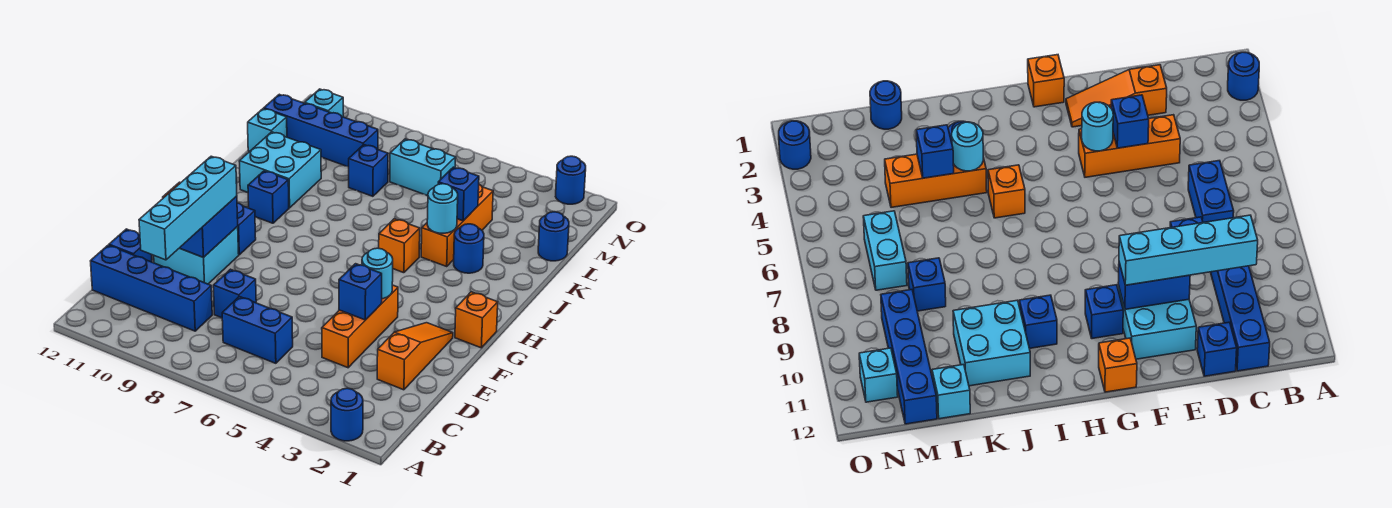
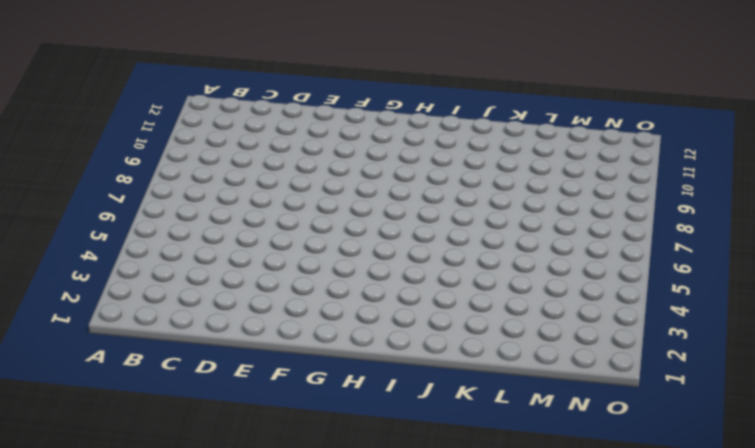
none -> blue 1x1 round brick [331,388,363,441]
none -> blue 1x2 brick [222,297,293,363]
none -> blue 1x4 brick [91,245,212,331]

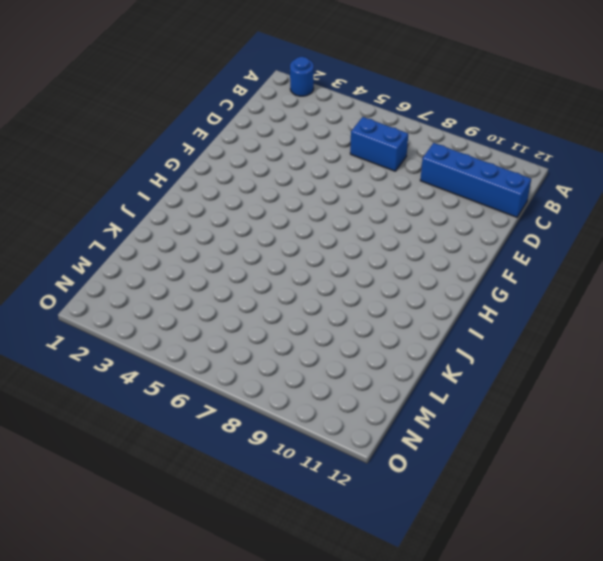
none -> orange 1x3 slope [377,323,453,390]
none -> orange 1x3 brick [322,285,398,368]
none -> blue 1x1 brick [213,269,256,318]

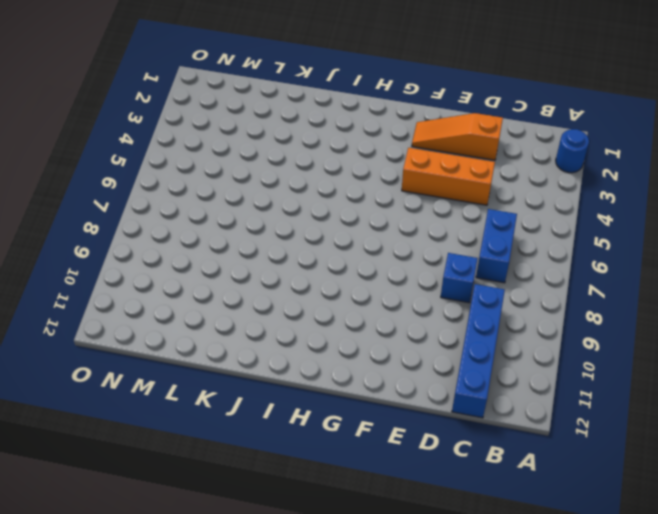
none -> blue 1x1 brick [109,229,152,262]
none -> cyan 2x2 brick [154,227,239,284]
none -> orange 1x1 brick [455,292,498,348]

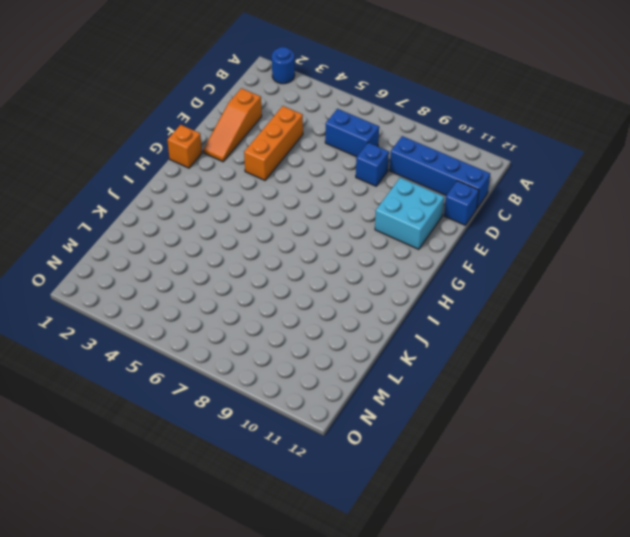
none -> blue 1x1 brick [237,203,256,255]
none -> orange 1x1 brick [1099,338,1137,392]
none -> orange 1x1 brick [379,219,420,273]

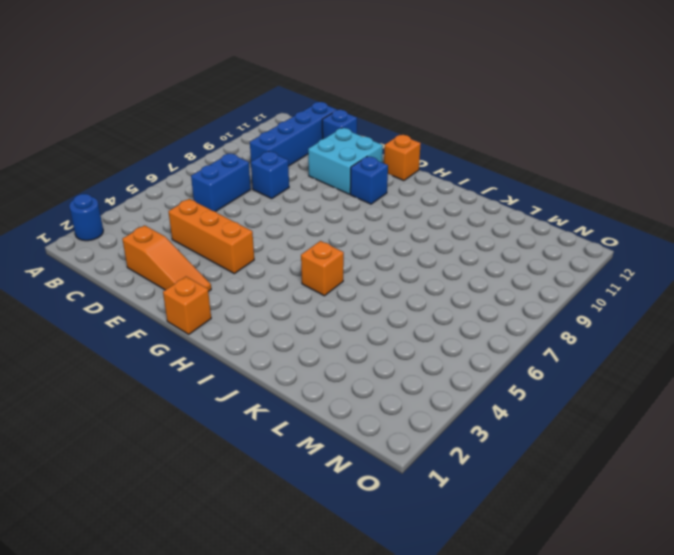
none -> blue 1x1 brick [248,171,289,223]
none -> blue 1x1 round brick [454,224,484,273]
none -> orange 1x3 brick [421,185,493,266]

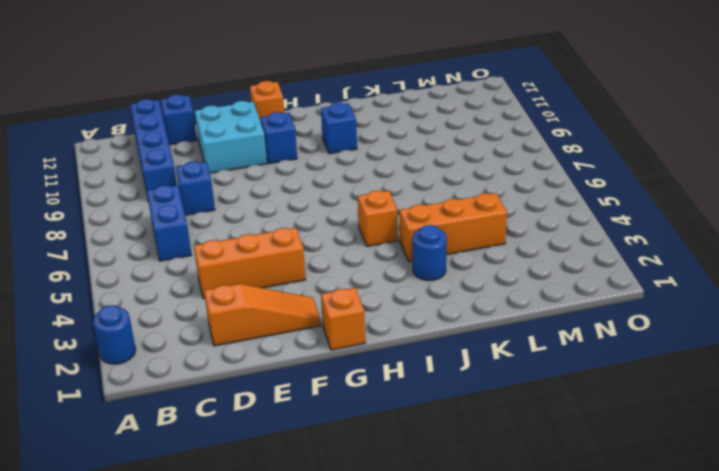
none -> cyan 2x2 brick [239,132,321,208]
none -> blue 1x1 round brick [538,212,569,261]
none -> blue 1x1 brick [349,145,388,196]

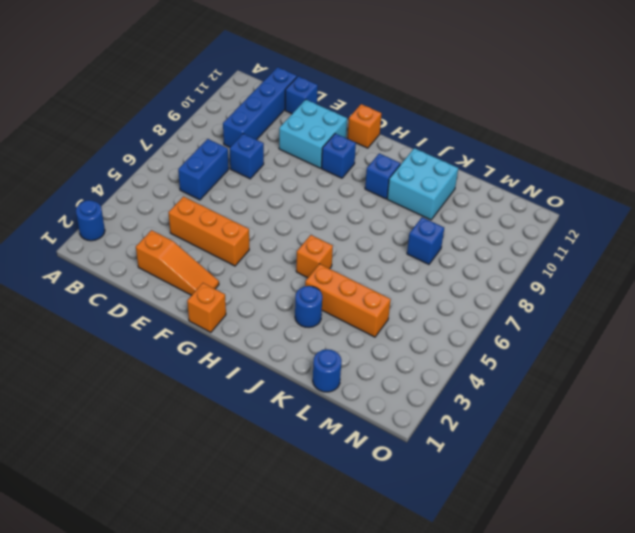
none -> cyan 1x1 brick [248,109,287,151]
none -> cyan 1x2 brick [390,139,456,196]
none -> blue 1x4 brick [264,94,378,167]

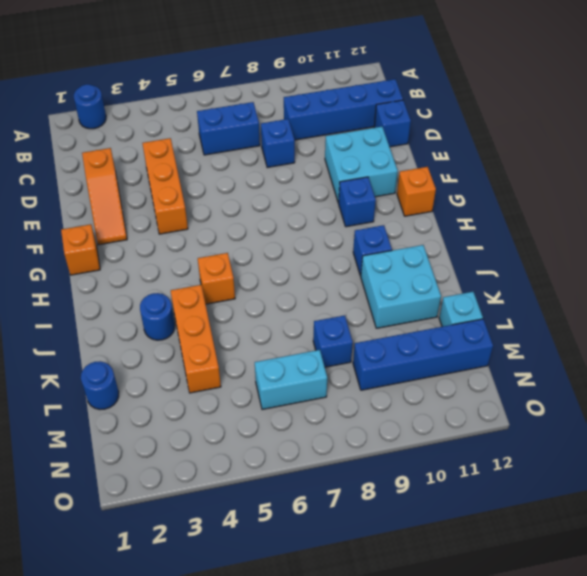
none -> cyan 1x1 brick [305,89,343,117]
none -> blue 1x1 round brick [556,156,586,204]
none -> blue 1x1 brick [339,264,382,320]

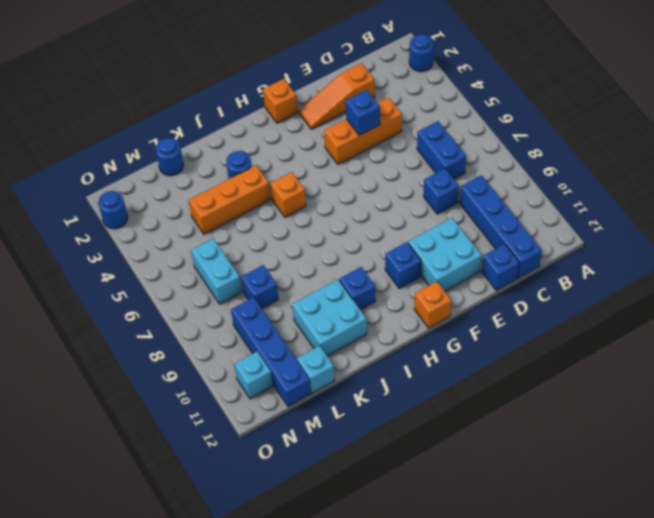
none -> blue 1x2 brick [180,196,238,258]
none -> cyan 1x1 round brick [362,248,393,299]
none -> cyan 1x1 round brick [427,184,458,233]

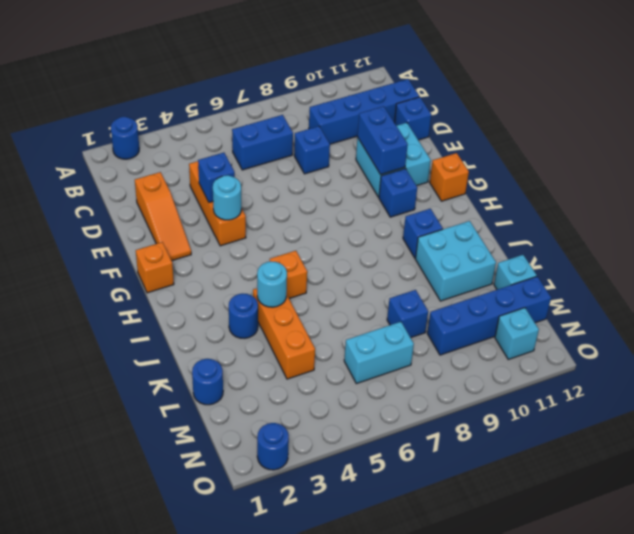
none -> blue 1x1 brick [438,167,479,221]
none -> cyan 1x4 brick [139,156,237,260]

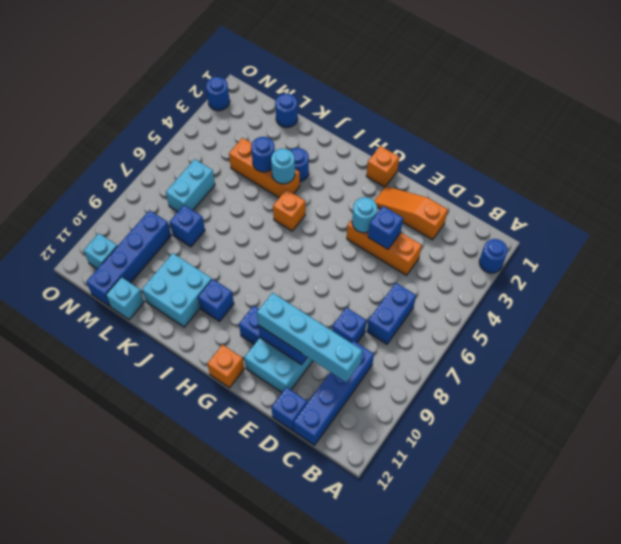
blue 1x1 round brick [251,137,275,172] -> blue 1x1 brick [438,167,479,221]

